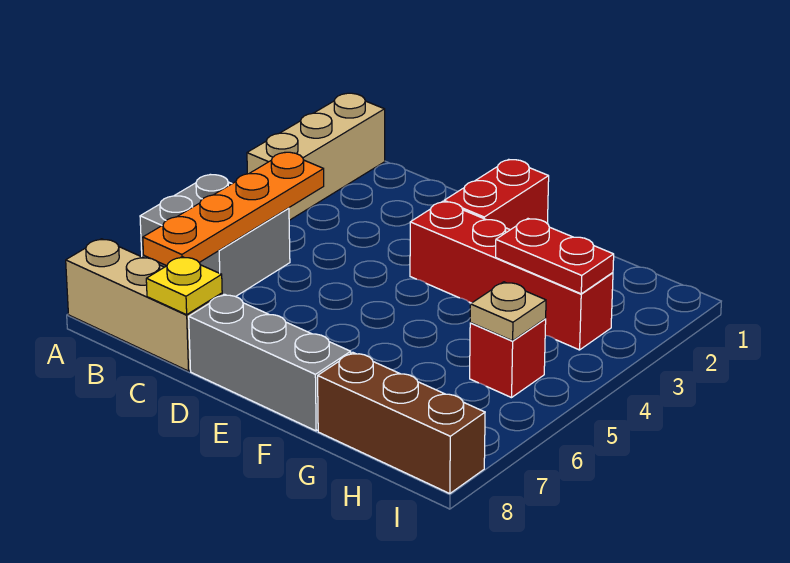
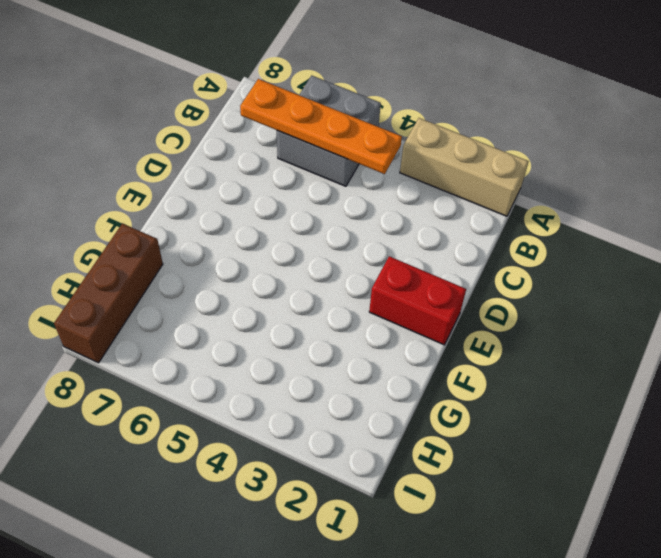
none -> tan 1x3 brick [66,239,222,371]
none -> grey 1x3 brick [189,294,351,431]
none -> red 1x4 brick [410,201,613,350]

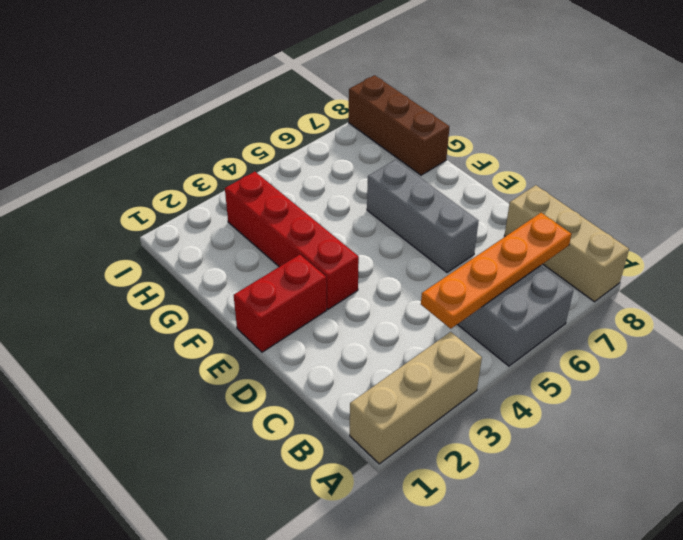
grey 1x3 brick [367,160,479,273] -> grey 1x3 brick moved to [189,294,351,431]
none -> red 1x1 brick [470,319,546,398]
none -> yellow 1x1 plate [146,257,222,315]
none -> red 1x2 plate [496,219,614,294]

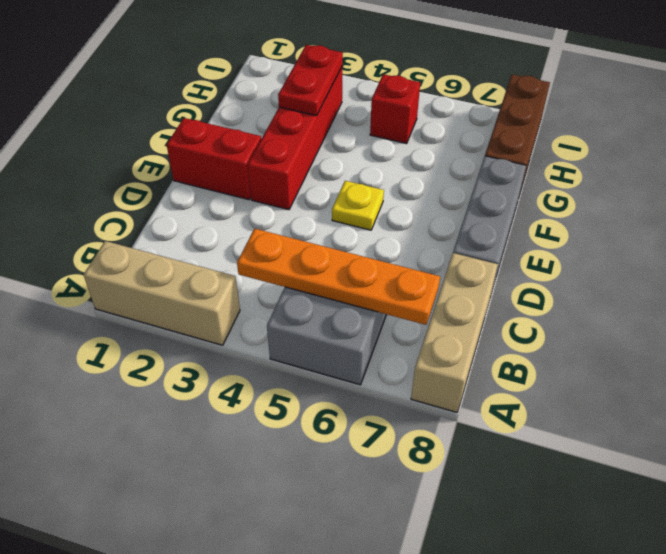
yellow 1x1 plate [332,181,384,230] -> yellow 1x1 plate moved to [146,257,222,315]
none -> tan 1x1 plate [470,282,546,341]

